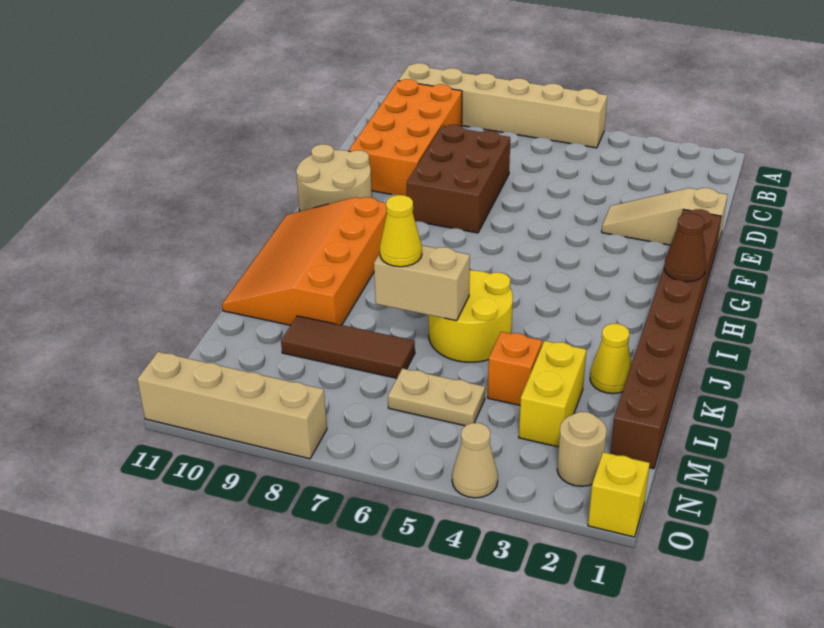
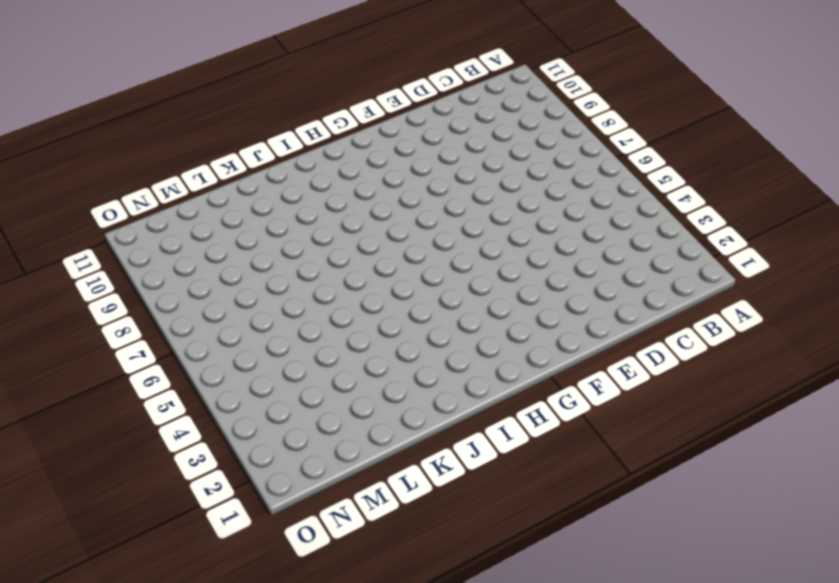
none -> tan 1x6 brick [398,63,607,148]
none -> orange 2x4 brick [349,79,462,196]
none -> brown 2x3 brick [407,125,510,233]

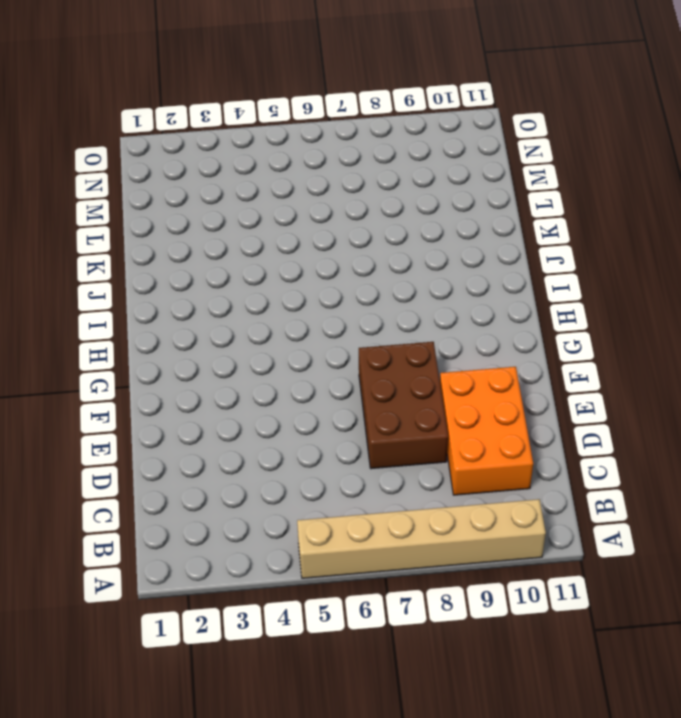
orange 2x3 brick [440,367,533,495] -> orange 2x4 brick [349,79,462,196]
none -> tan 1x3 slope [602,188,727,250]
none -> brown 1x8 brick [610,209,721,469]
none -> tan 2x2 round brick [296,144,372,211]

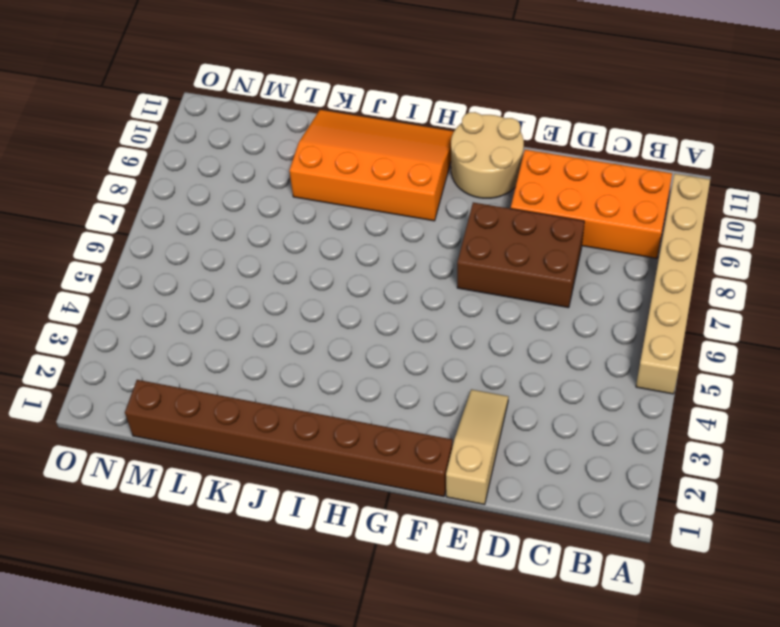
none -> yellow 2x2 round brick [428,270,513,362]
none -> yellow 1x1 cone [590,324,631,394]
none -> yellow 1x2 brick [519,341,586,447]

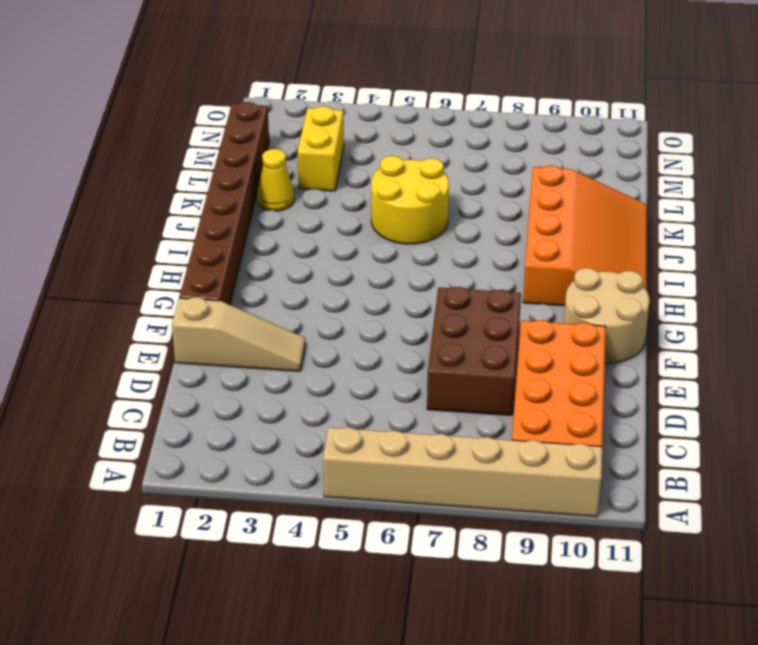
none -> orange 1x1 brick [488,332,542,405]
none -> brown 1x3 tile [281,316,415,378]
none -> tan 1x2 plate [388,368,485,426]

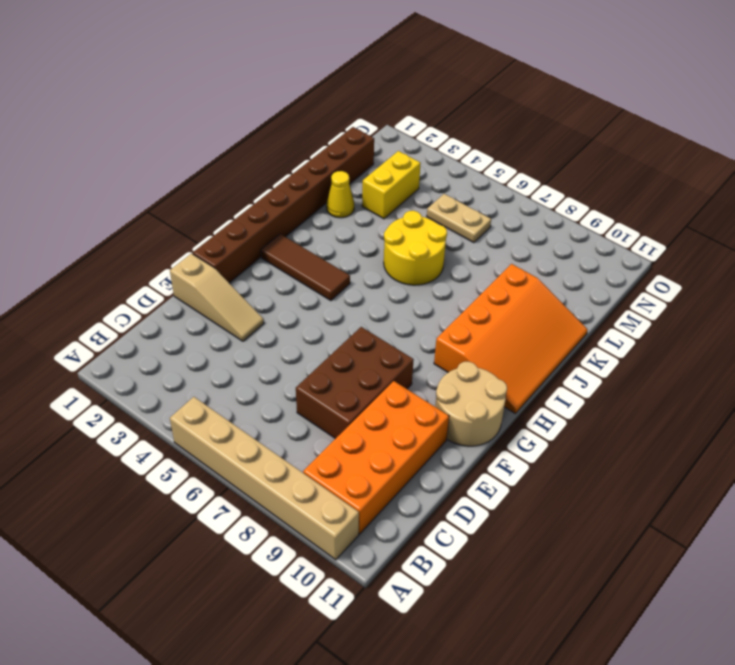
brown 1x3 tile [261,234,350,301] -> brown 1x3 tile moved to [281,316,415,378]
none -> orange 1x1 brick [488,332,542,405]
none -> tan 1x1 round brick [557,412,607,486]
none -> yellow 1x1 brick [588,452,650,537]

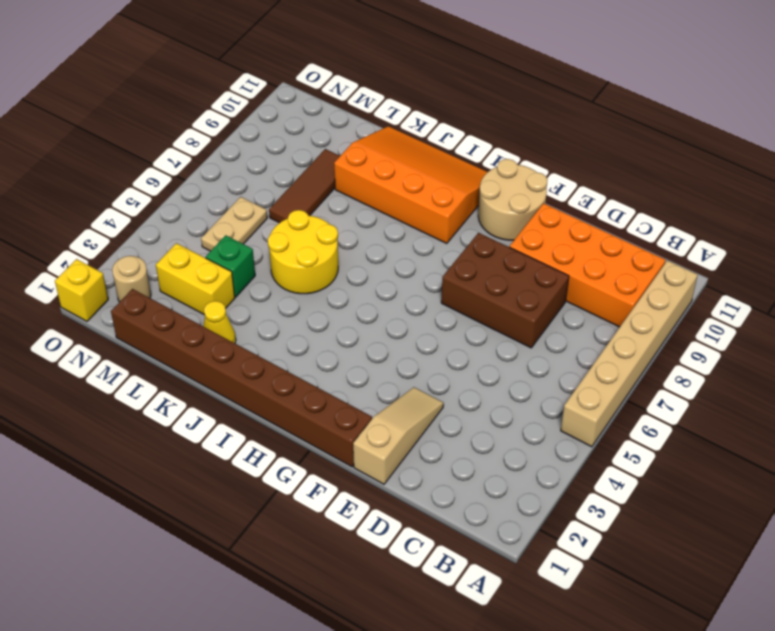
green 1x1 brick [206,235,255,297] -> orange 1x1 brick [488,332,542,405]
none -> tan 1x1 cone [452,423,498,498]
none -> tan 1x4 brick [137,352,327,459]
none -> brown 1x1 cone [664,213,706,282]

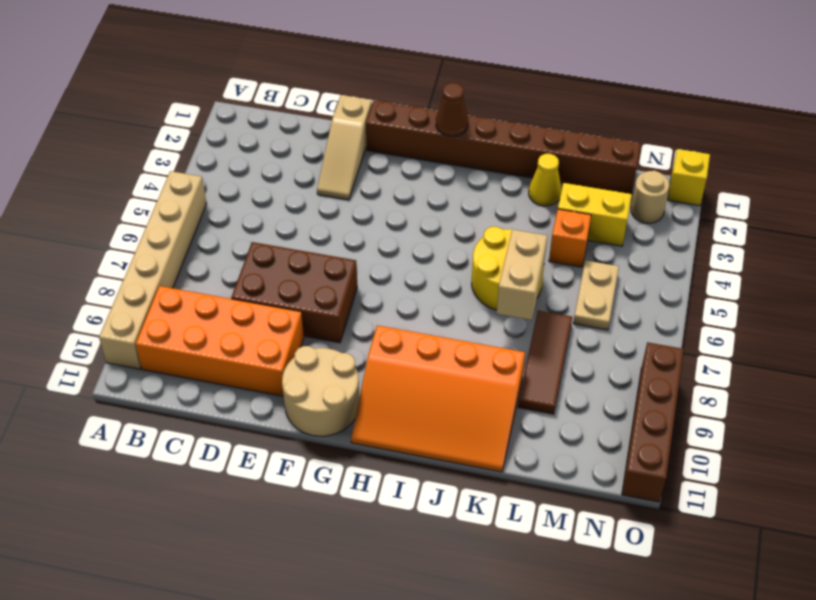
brown 1x4 brick [622,342,684,502] -> tan 1x4 brick [137,352,327,459]
none -> tan 1x1 cone [452,423,498,498]
none -> yellow 1x1 cone [380,195,422,267]

